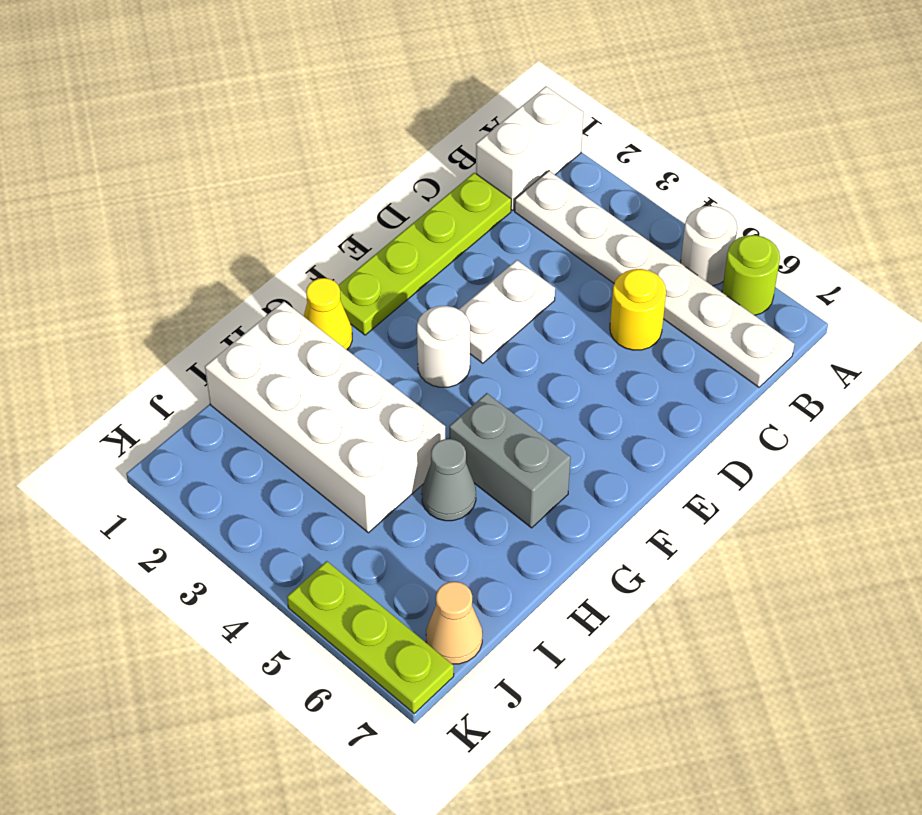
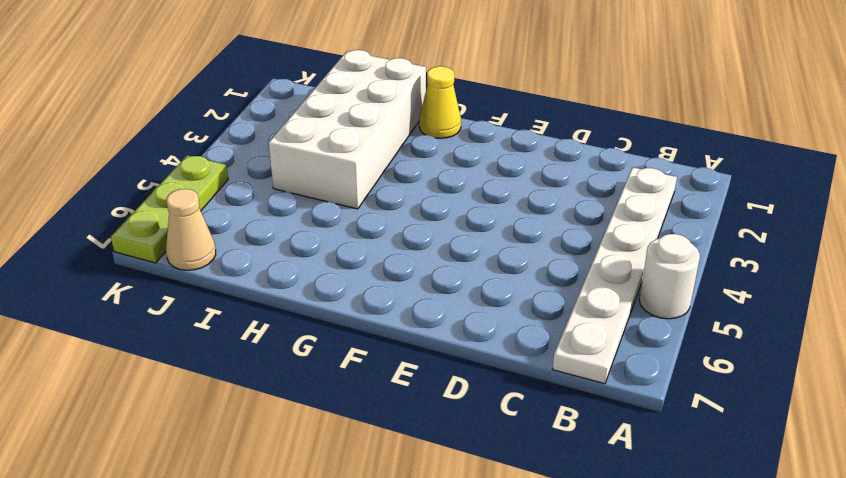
none -> white 1x2 brick [476,86,583,210]
none -> lime 1x1 round brick [722,235,780,315]
none -> lime 1x4 plate [338,173,511,335]

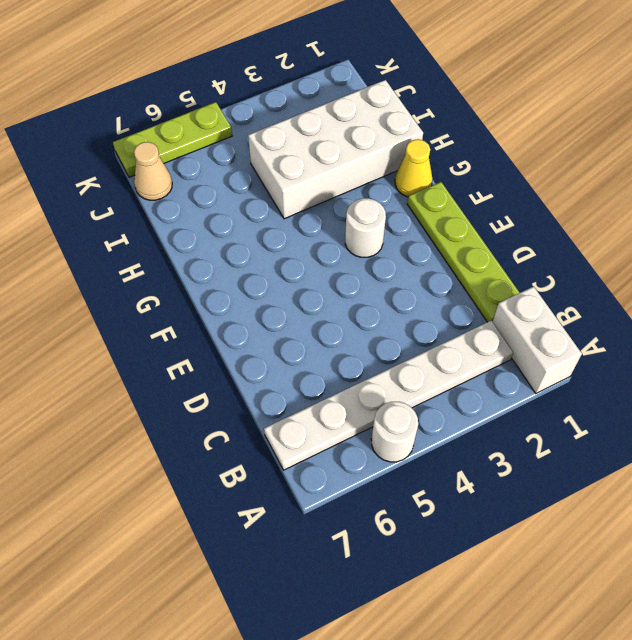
none -> lime 1x1 round brick [722,235,780,315]
none -> yellow 1x1 round brick [610,269,666,350]
none -> white 1x2 plate [459,260,555,363]

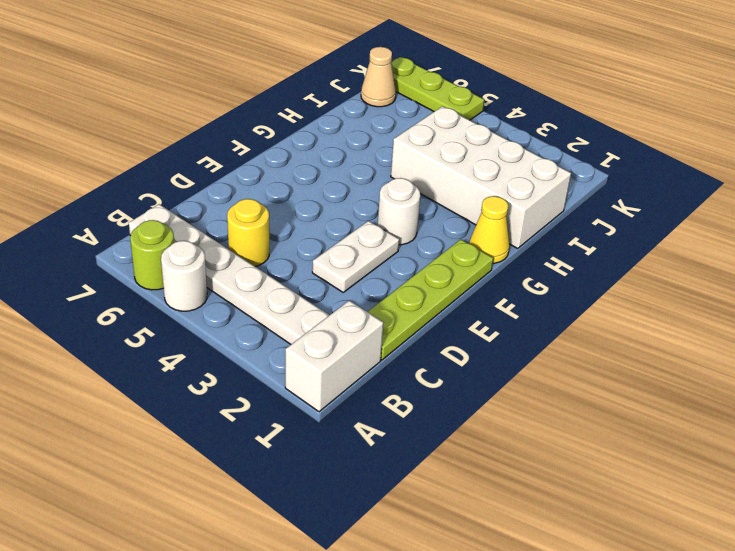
none -> grey 1x2 brick [449,393,571,528]
none -> grey 1x1 cone [422,439,476,521]

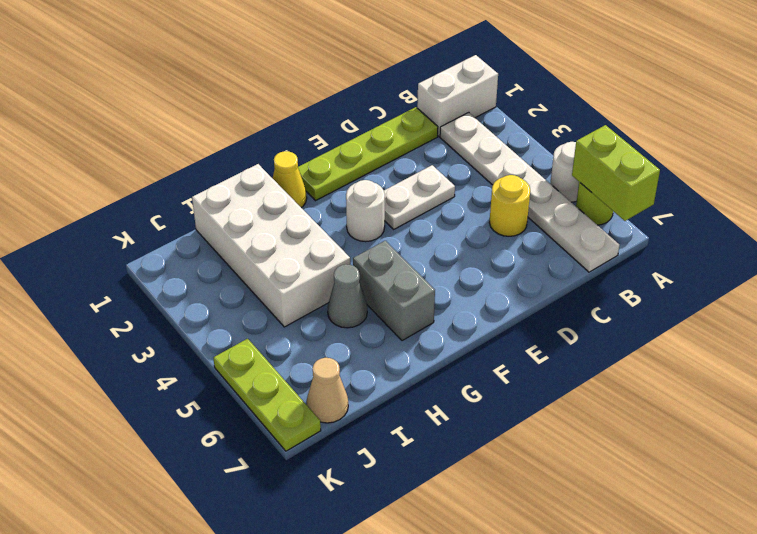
lime 1x2 brick [572,125,660,221] -> none

